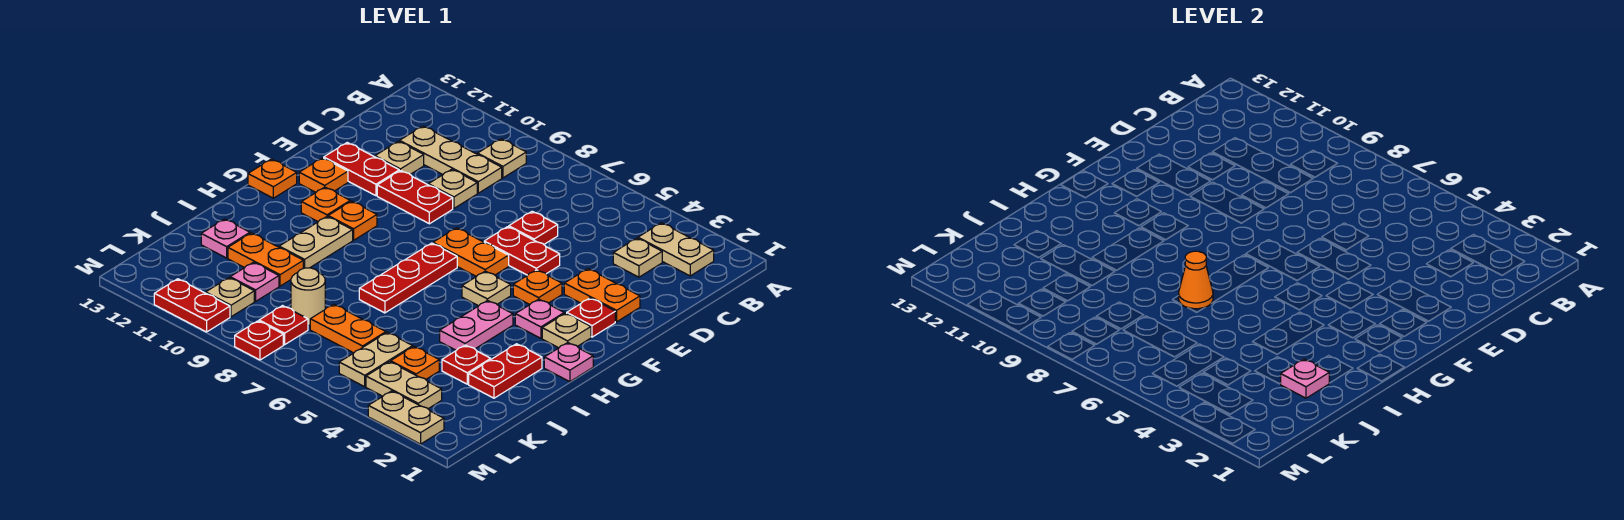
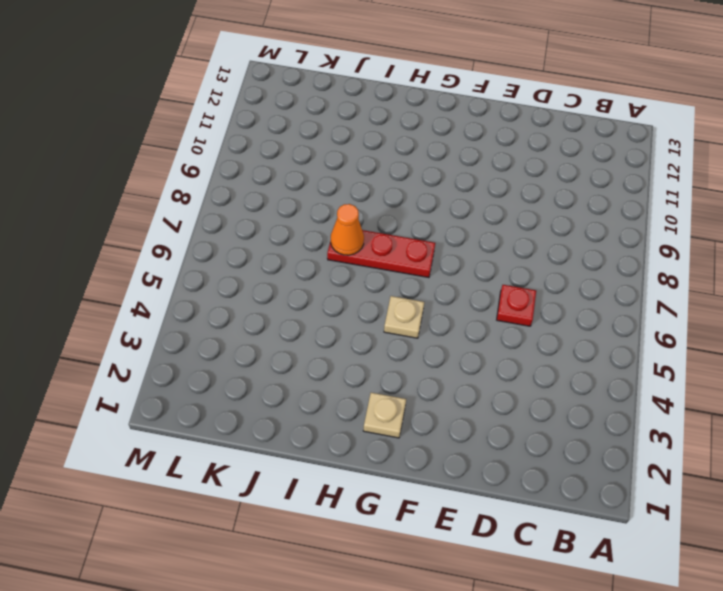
none -> tan 1x2 plate [638,223,714,276]
none -> tan 1x1 plate [478,139,526,178]
none -> tan 1x1 plate [613,238,662,277]
none -> tan 1x3 plate [400,126,502,193]

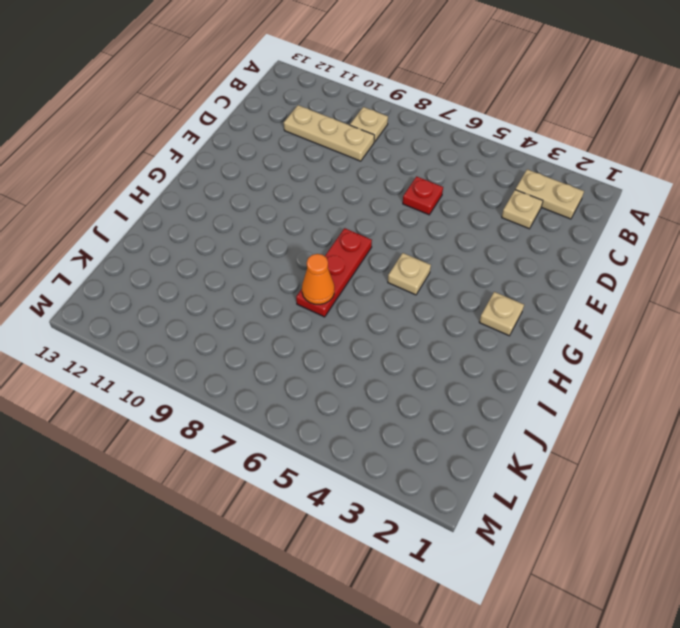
none -> tan 1x1 plate [429,169,477,208]
none -> tan 1x1 plate [375,141,424,174]
none -> orange 1x2 plate [564,269,640,322]
none -> red 1x2 plate [484,227,560,275]

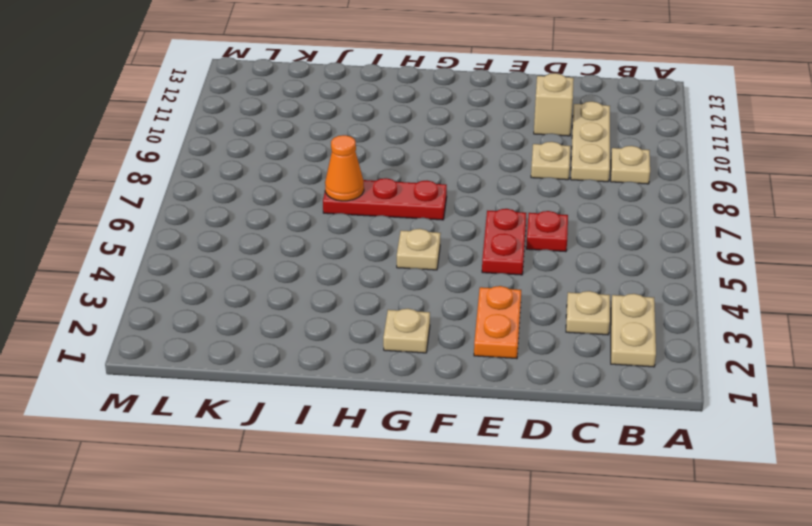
tan 1x1 brick [534,73,574,136] -> tan 1x1 plate [375,141,424,174]
none -> red 1x2 plate [377,171,453,224]
none -> red 1x2 plate [324,143,399,196]
none -> red 1x1 plate [567,298,615,337]
none -> orange 1x1 plate [513,270,562,304]

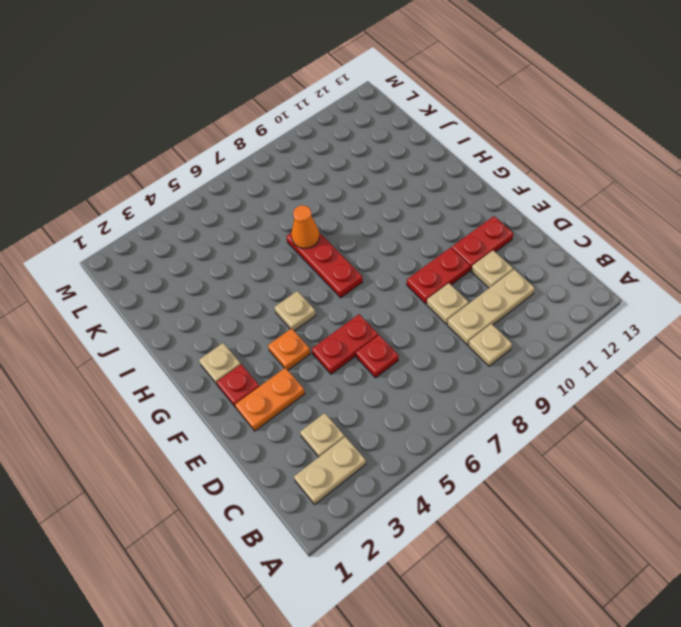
none -> orange 1x2 plate [433,228,509,277]
none -> orange 1x1 plate [299,158,348,192]
none -> pink 1x1 plate [515,299,564,338]
none -> orange 1x1 plate [328,201,377,240]

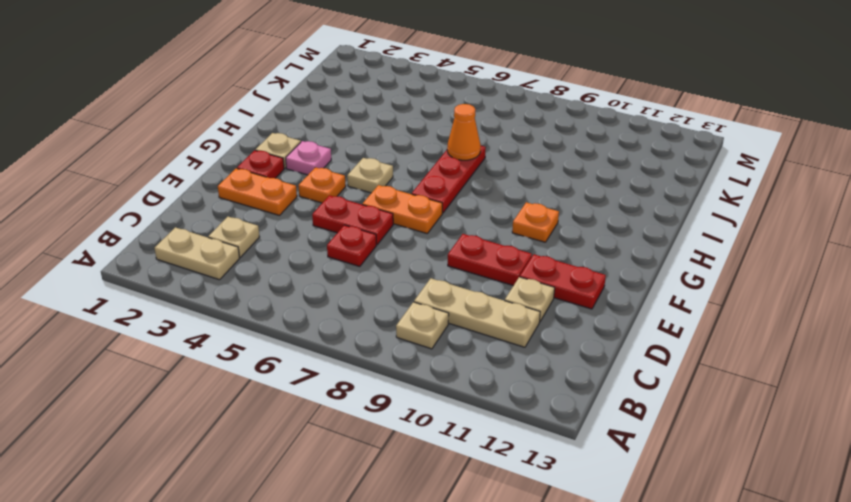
none -> tan 1x1 plate [429,169,477,208]
none -> orange 1x1 plate [299,158,348,192]
none -> orange 1x1 plate [301,187,350,221]
none -> orange 1x1 plate [248,159,297,198]

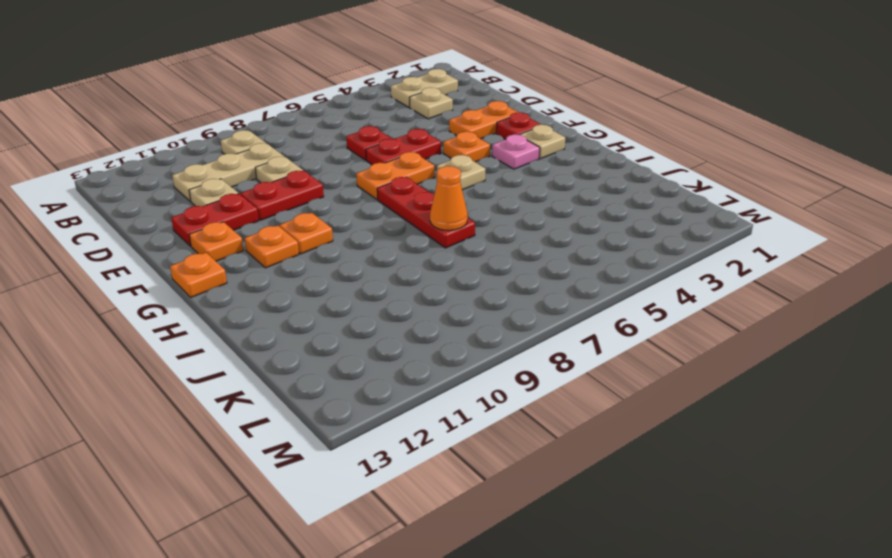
none -> pink 1x1 plate [544,343,593,382]
none -> pink 1x2 plate [440,300,513,350]
none -> tan 1x2 plate [279,217,353,268]
none -> red 1x2 plate [469,344,542,398]

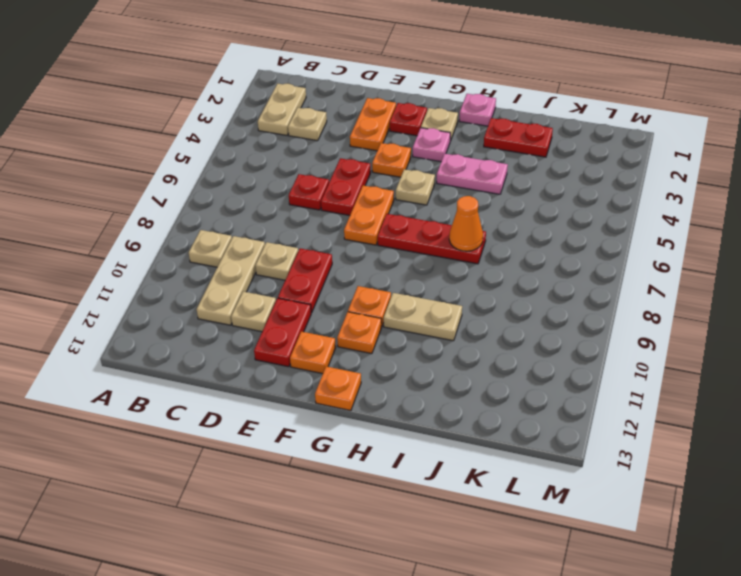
none -> red 1x1 plate [442,345,491,384]
none -> orange 1x2 plate [228,233,303,286]
none -> pink 1x1 plate [201,219,250,258]
none -> orange 1x1 plate [391,347,439,379]

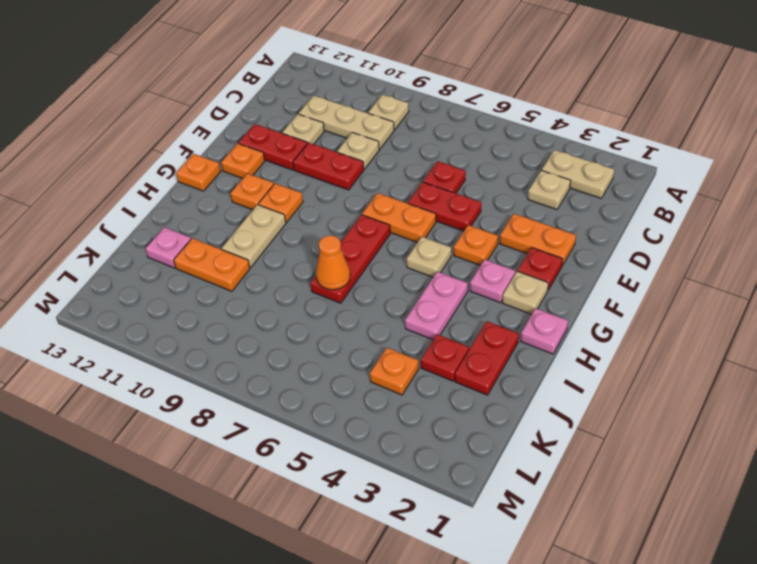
none -> tan 1x2 plate [339,332,413,387]
none -> orange 1x2 plate [310,304,386,353]
none -> tan 1x1 round brick [291,268,325,325]
none -> pink 1x1 plate [230,262,279,301]

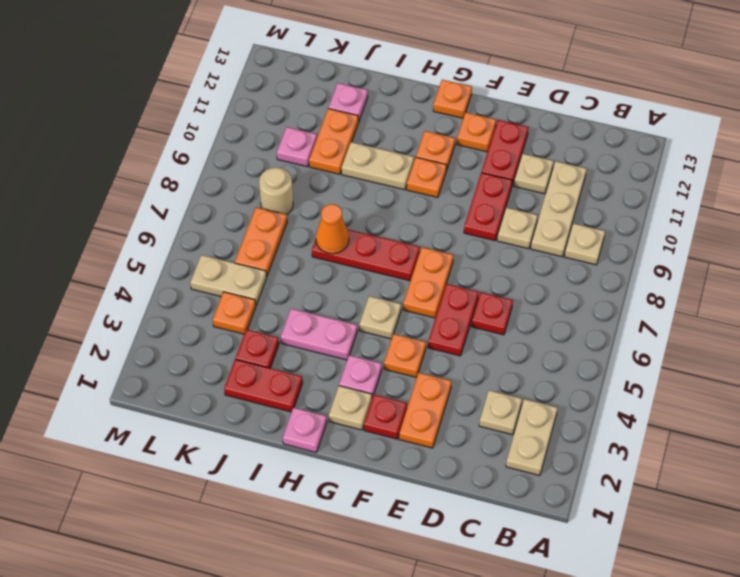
none -> tan 1x2 plate [366,362,442,409]
none -> red 1x1 plate [259,306,308,345]
none -> tan 1x1 plate [206,278,254,317]
none -> tan 1x2 plate [368,391,444,444]

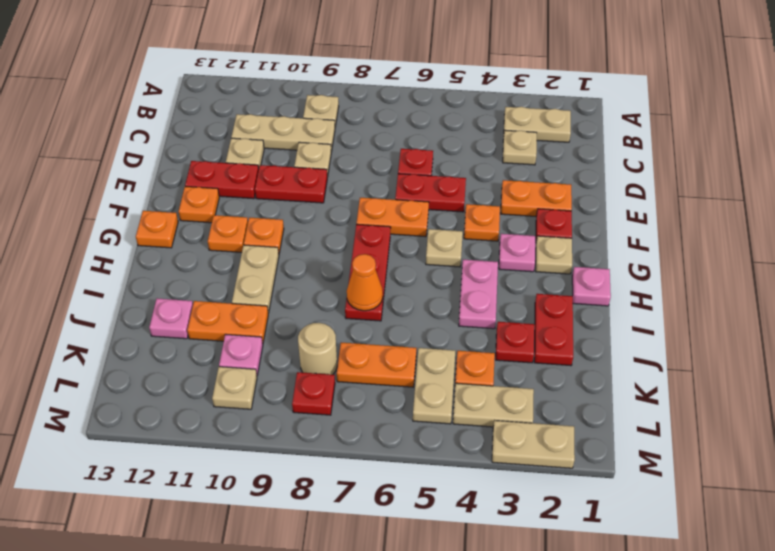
none -> red 1x1 plate [235,321,283,360]
none -> red 1x2 plate [154,279,230,332]
none -> pink 1x1 plate [1281,359,1329,398]

